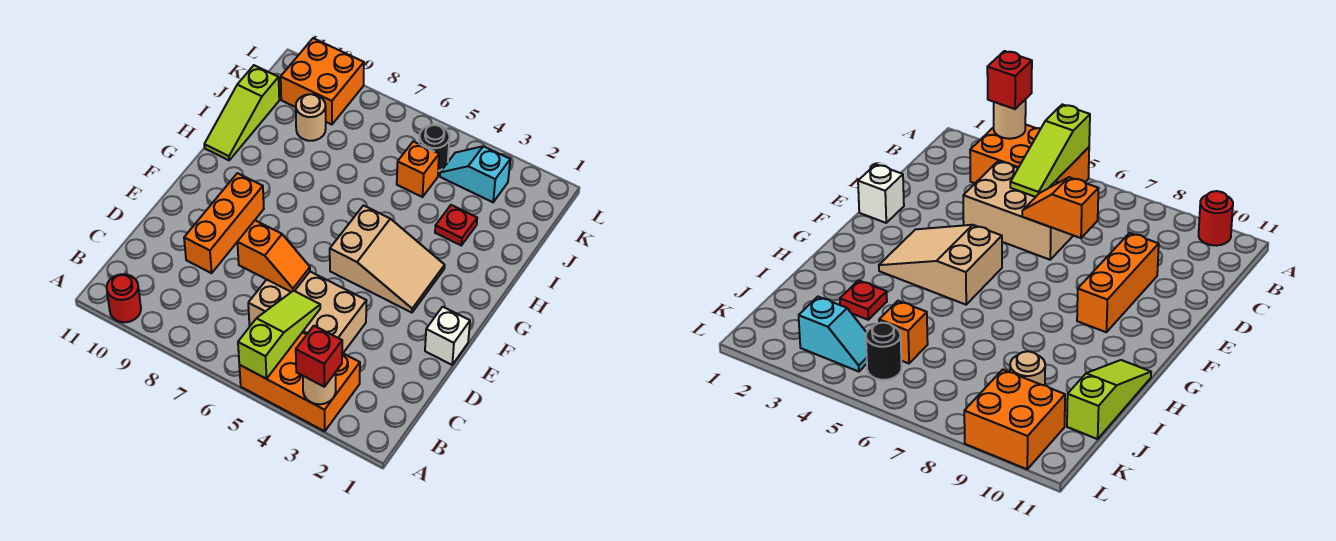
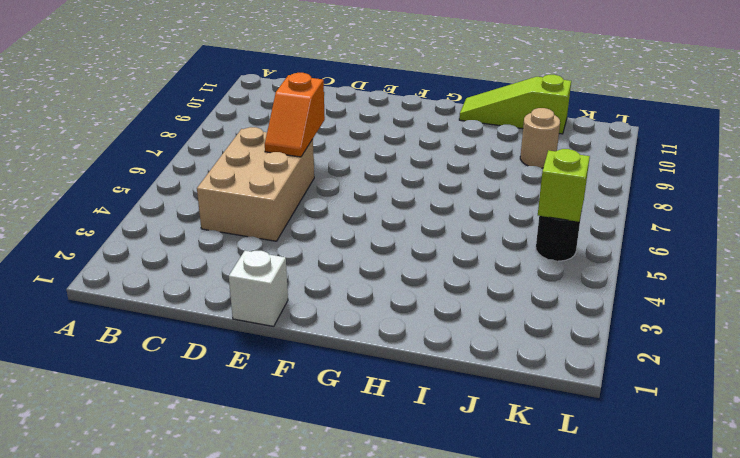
lime 1x1 brick [538,149,590,222] -> none
none -> orange 2x3 brick [239,332,360,431]
none -> red 1x1 round brick [107,274,141,322]
none -> orange 1x3 brick [184,173,264,273]

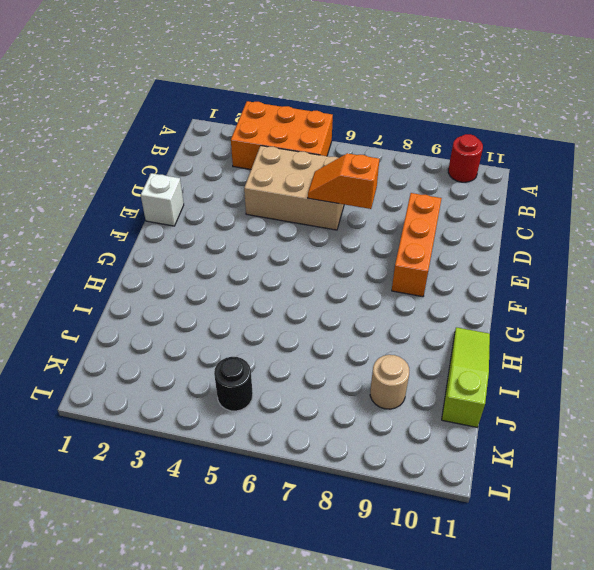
none -> tan 2x3 slope [330,206,445,313]
none -> red 1x1 plate [435,205,477,245]
none -> orange 1x1 brick [397,141,439,197]

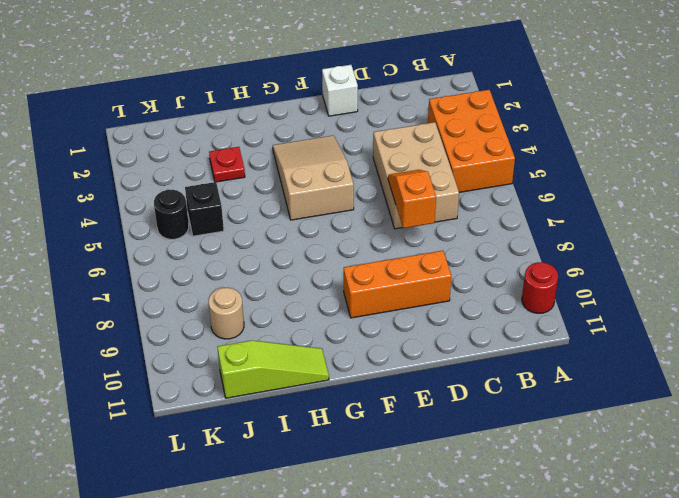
black 1x1 brick [185,182,224,236] -> orange 1x1 brick [397,141,439,197]
none -> cyan 1x2 slope [440,146,510,202]
none -> orange 2x2 brick [281,38,364,125]
none -> tan 1x1 round brick [303,372,336,404]

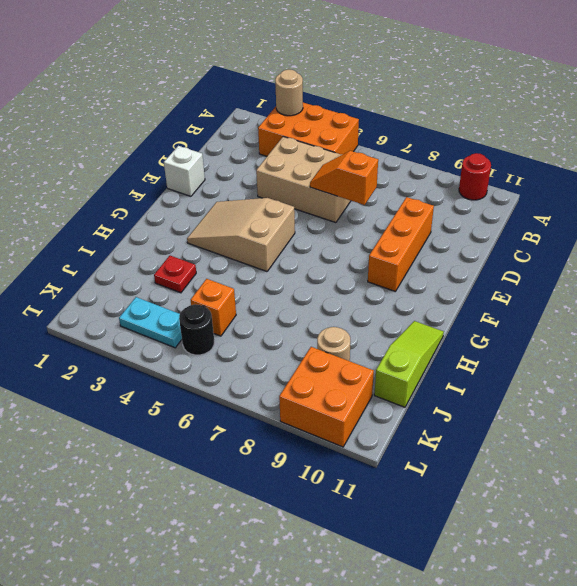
cyan 1x2 plate [119,297,182,348] -> cyan 1x2 slope [440,146,510,202]
none -> lime 1x3 slope [238,291,320,379]
none -> red 1x1 brick [296,326,342,387]

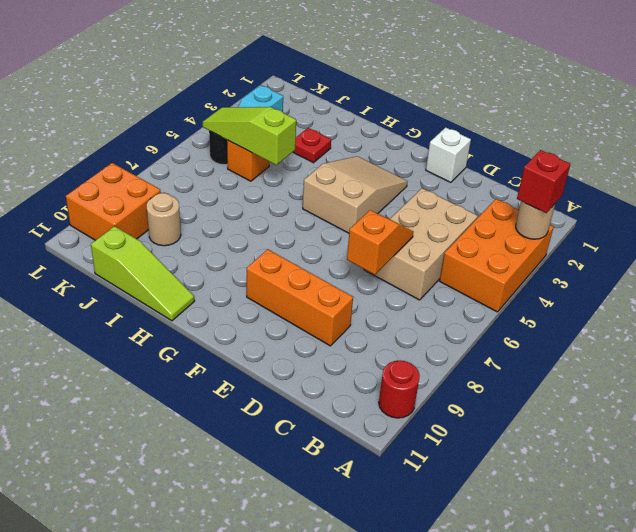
lime 1x3 slope [203,107,296,165] -> lime 1x3 slope moved to [238,291,320,379]

